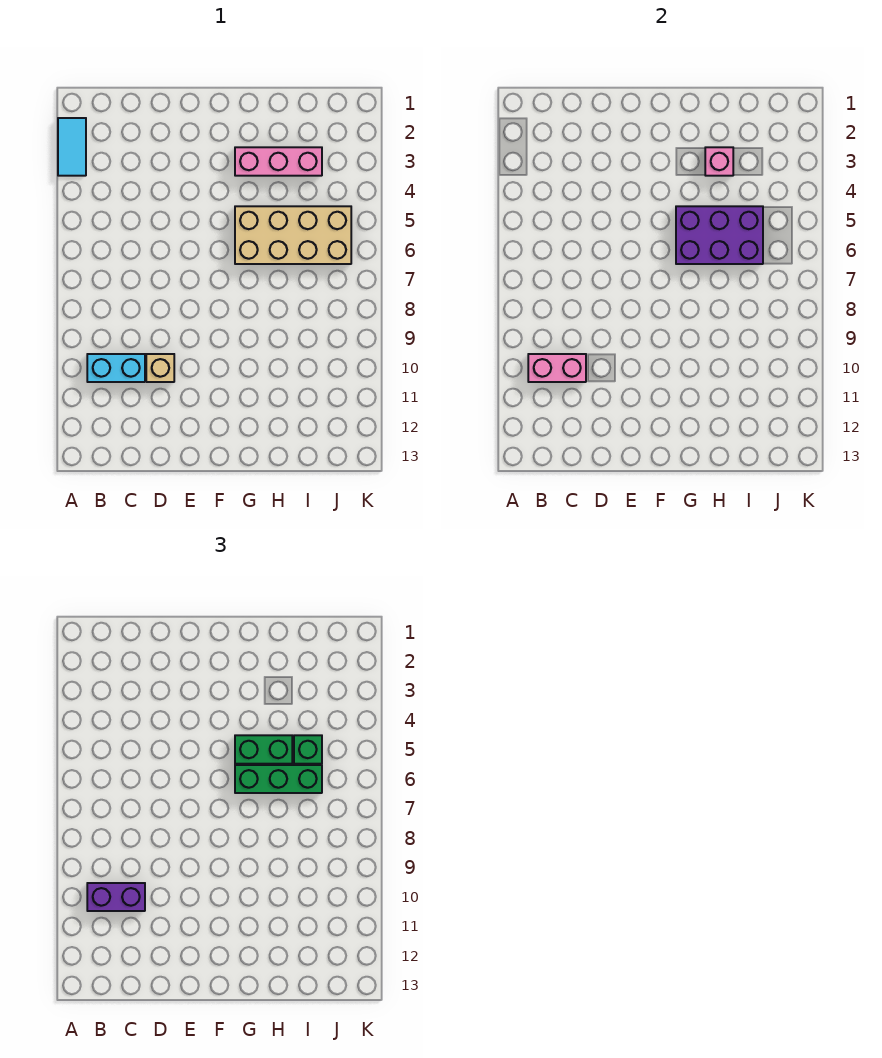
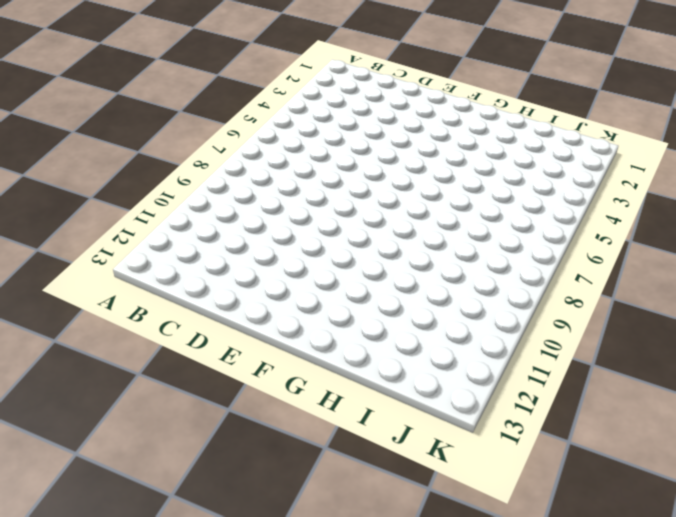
none -> cyan 1x2 tile [58,118,86,176]
none -> cyan 1x2 brick [87,354,145,382]
none -> tan 1x1 brick [146,354,174,382]

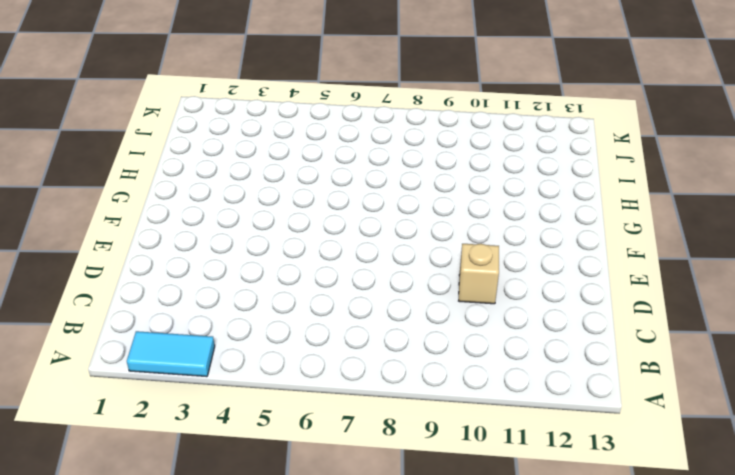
none -> cyan 1x2 brick [87,354,145,382]
none -> pink 1x3 brick [235,147,322,176]
none -> tan 2x4 brick [235,206,351,264]

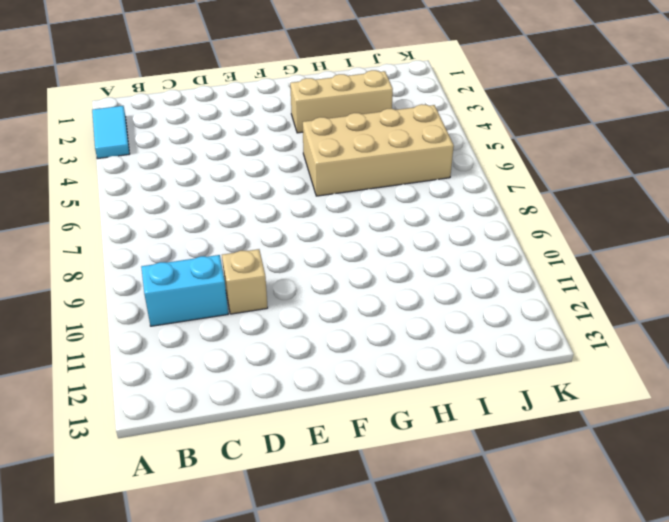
tan 1x3 brick [290,70,393,133] -> pink 1x3 brick [235,147,322,176]
none -> pink 1x2 brick [528,354,586,382]
none -> purple 2x3 brick [676,206,763,264]
none -> pink 1x1 brick [705,147,733,176]

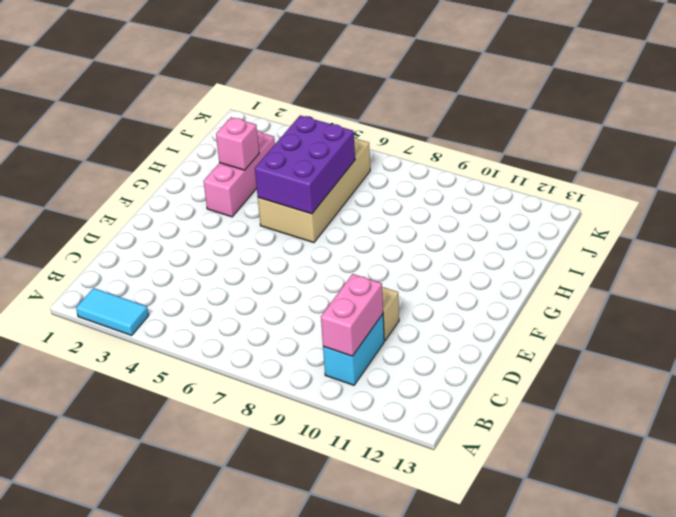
none -> purple 1x2 brick [87,883,145,911]
none -> green 1x2 brick [235,735,292,764]
none -> green 1x3 brick [235,765,322,793]

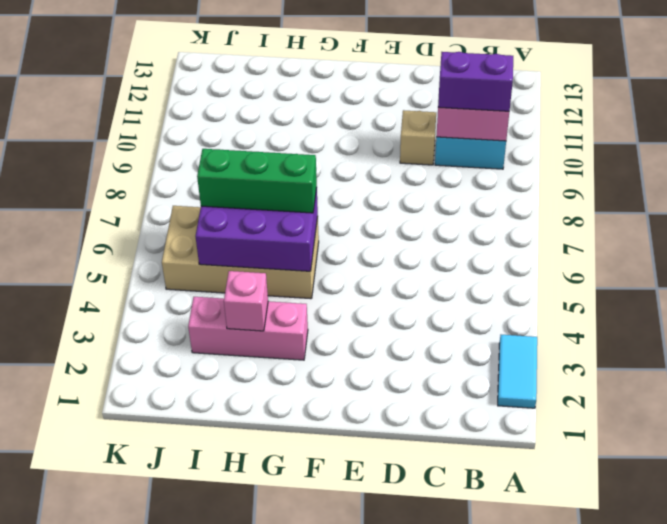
none -> green 1x2 brick [235,735,292,764]
none -> green 1x1 brick [294,735,322,764]

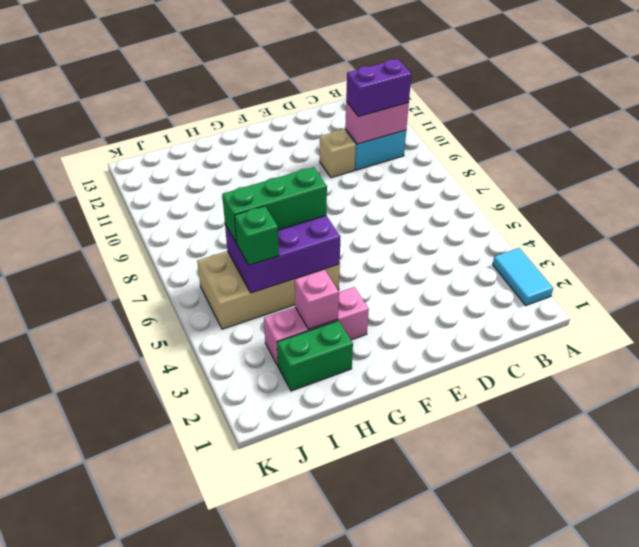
green 1x2 brick [277,321,353,391] -> green 1x2 brick moved to [235,735,292,764]

